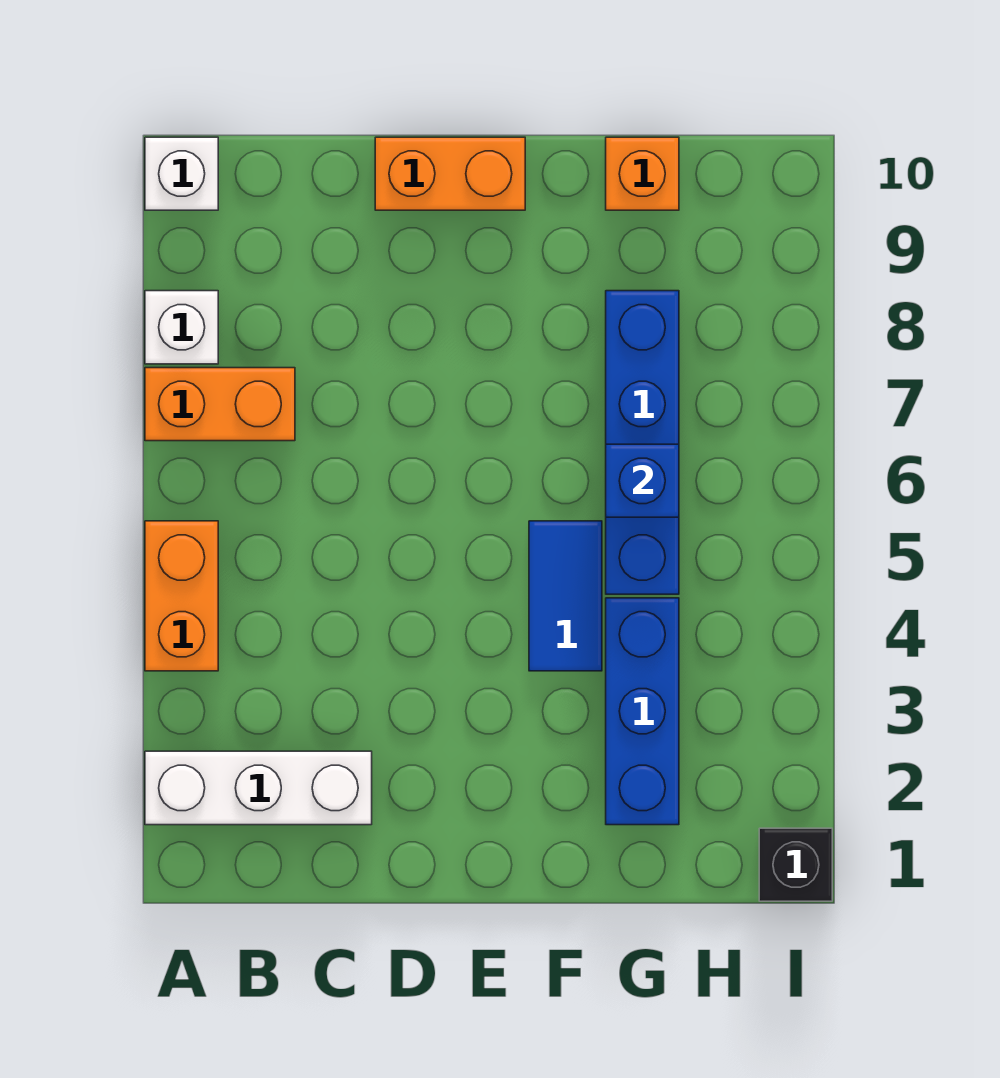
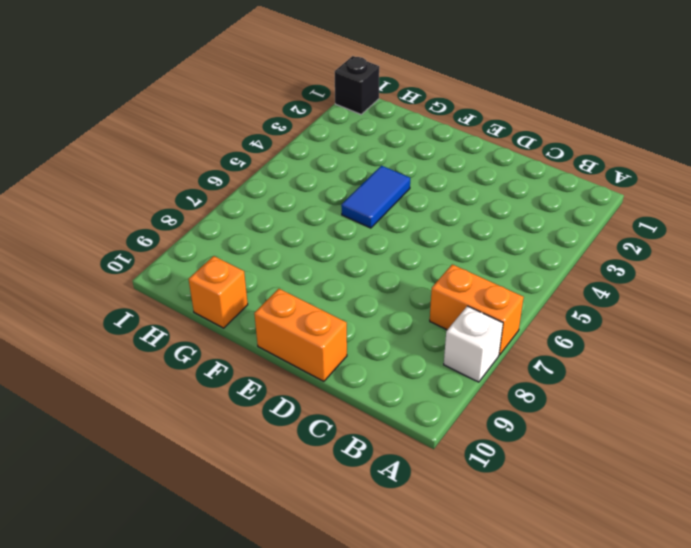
none -> white 1x3 brick [145,751,372,825]
none -> orange 1x2 brick [145,521,218,671]
none -> white 1x1 brick [145,137,218,210]

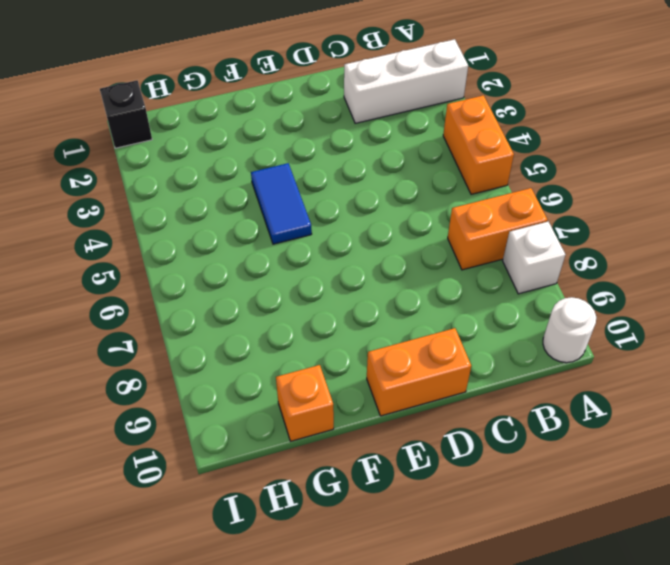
white 1x1 round brick [543,297,596,363] -> white 1x1 brick [145,137,218,210]
none -> blue 1x3 brick [606,598,679,825]
none -> blue 1x4 brick [606,291,679,594]
none -> blue 1x1 brick [606,444,679,517]

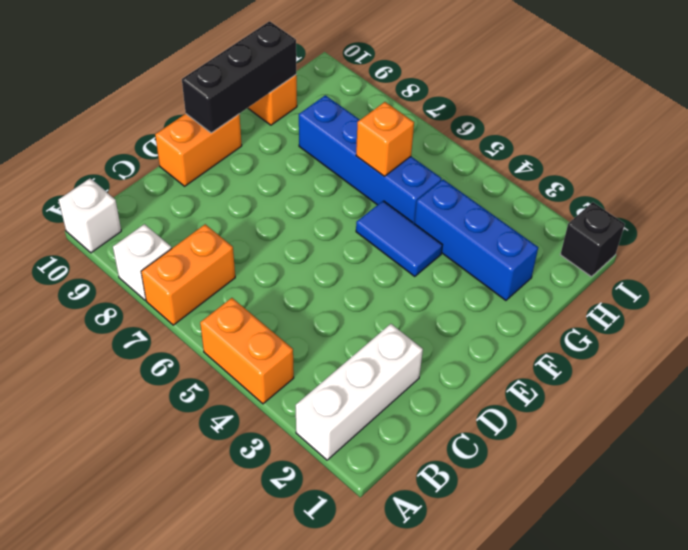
black 1x3 brick [182,21,296,133] -> none
orange 1x1 brick [356,102,414,176] -> blue 1x1 brick [606,444,679,517]

